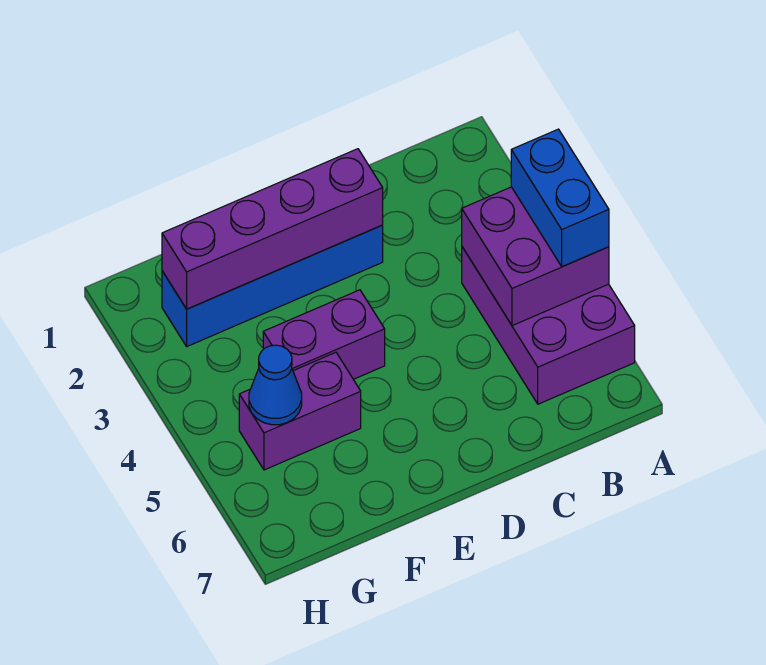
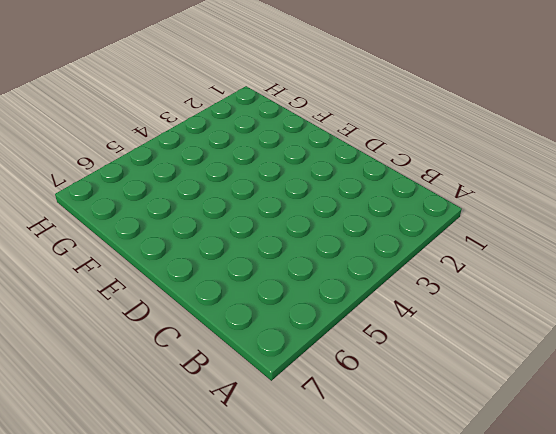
none -> purple 2x3 brick [462,247,635,404]
none -> blue 1x4 brick [162,225,383,346]

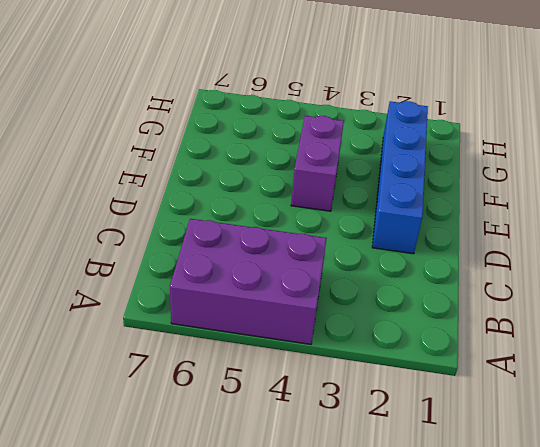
none -> purple 1x2 brick [239,352,361,470]
none -> purple 2x2 brick [462,187,609,326]

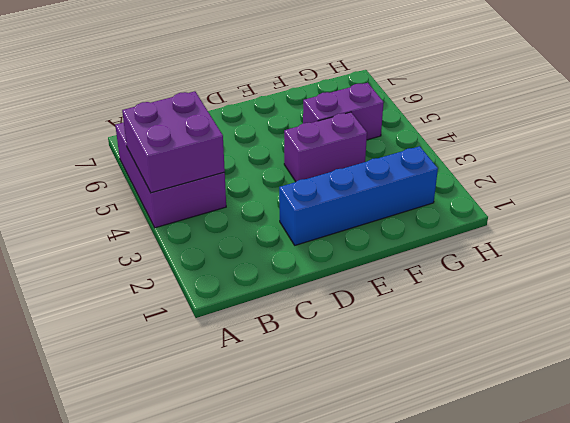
none -> purple 1x4 brick [162,149,383,309]
none -> blue 1x1 cone [249,345,302,425]

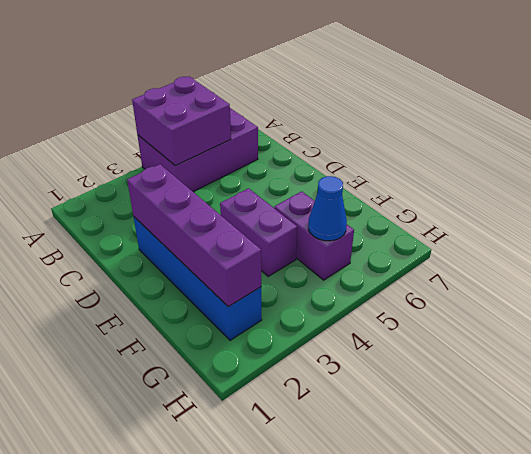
none -> blue 1x2 brick [511,129,609,267]

